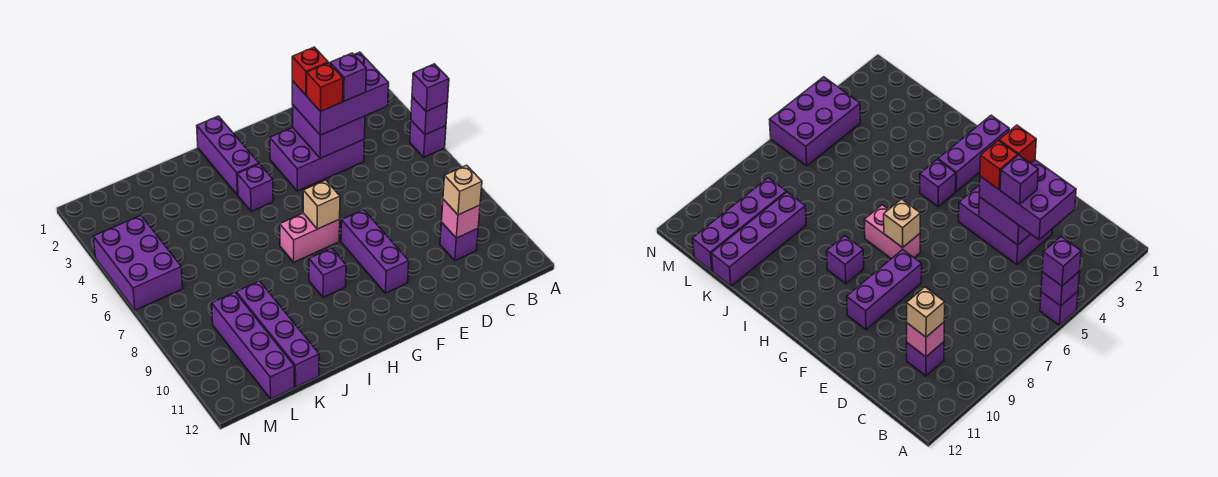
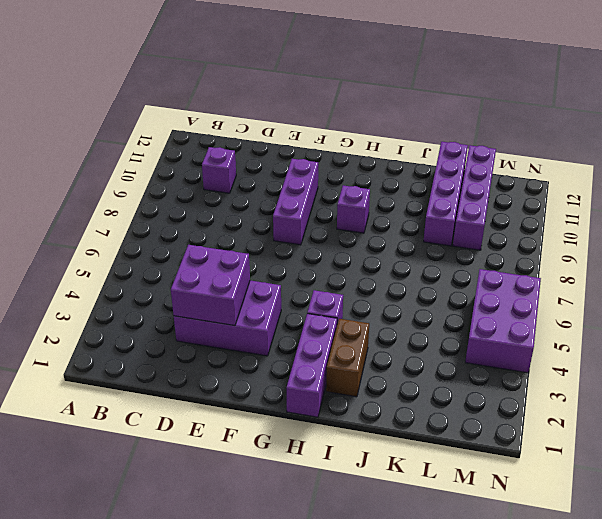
brown 1x2 brick [326,319,369,397] -> none
none -> purple 1x1 brick [410,120,446,157]
none -> pink 1x2 brick [280,213,340,262]
none -> purple 1x1 brick [411,97,447,135]

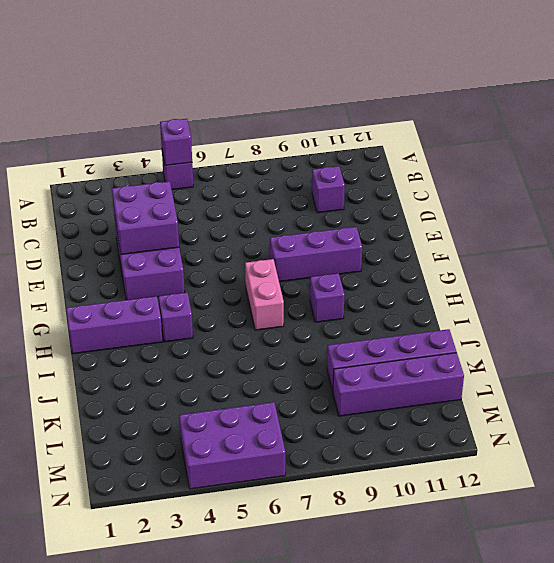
none -> pink 1x1 brick [442,199,480,238]
none -> tan 1x1 brick [303,180,340,229]
none -> purple 1x1 brick [412,64,449,111]

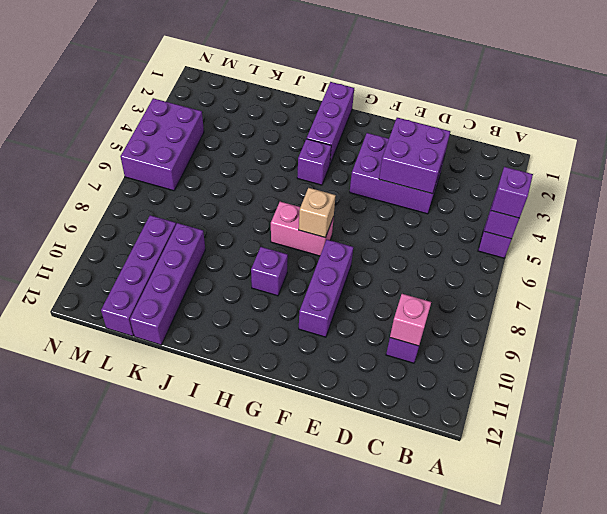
none -> purple 2x3 brick [292,52,389,135]
none -> tan 1x1 brick [443,165,482,215]
none -> purple 1x1 brick [330,53,366,101]

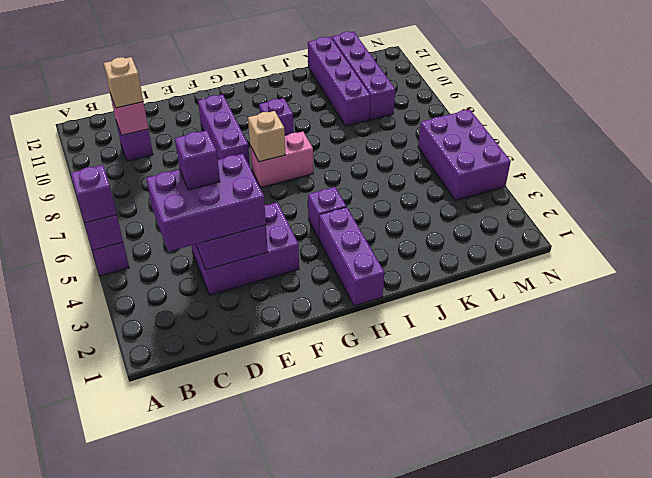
none -> red 1x1 brick [292,47,328,95]
none -> red 1x1 brick [307,63,343,111]

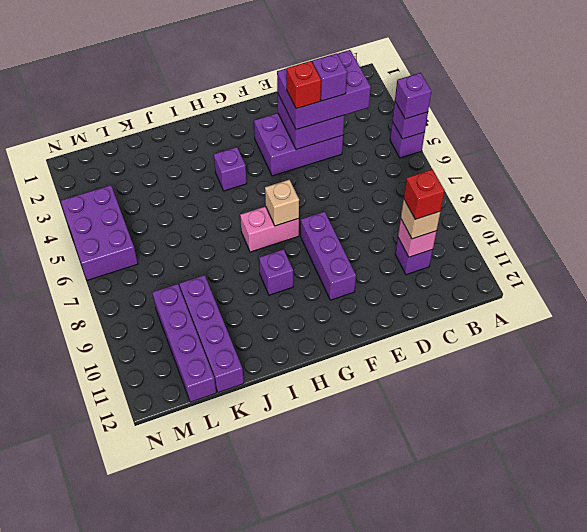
red 1x1 brick [404,169,445,219] -> red 1x1 brick moved to [292,47,328,95]
none -> purple 1x3 brick [197,116,259,195]

